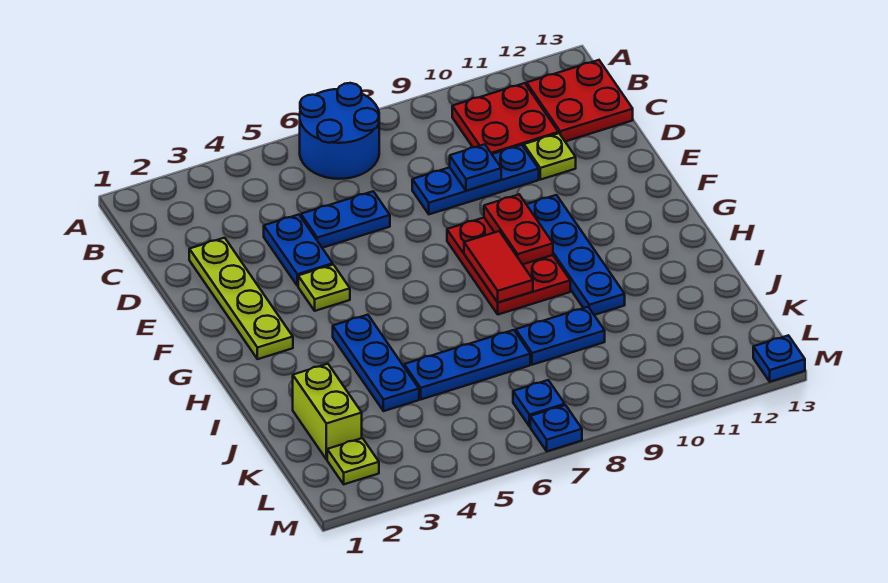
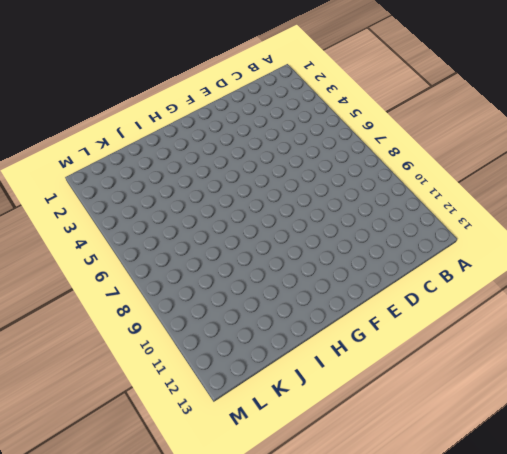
none -> blue 2x2 round brick [300,83,379,179]
none -> red 2x2 plate [452,83,558,154]
none -> red 2x2 plate [527,60,633,141]

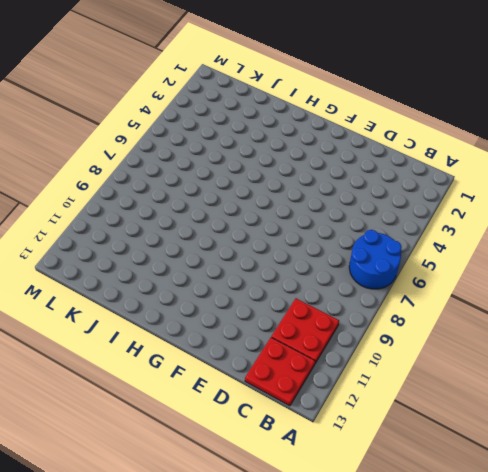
none -> lime 1x4 plate [189,238,293,359]
none -> blue 1x2 plate [264,215,333,286]
none -> blue 1x2 plate [301,191,390,248]

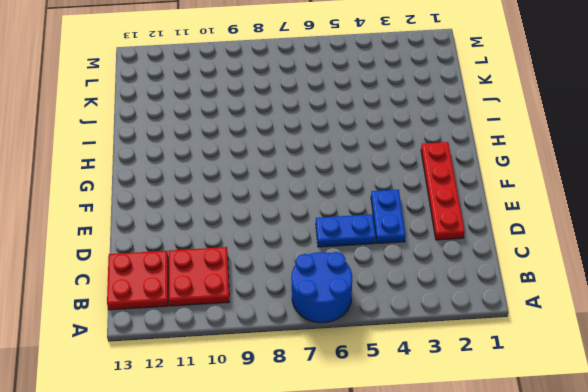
red 1x4 plate [421,142,465,240] -> lime 1x4 plate [189,238,293,359]
none -> blue 1x3 plate [412,145,539,214]
none -> lime 1x1 plate [524,133,576,180]
none -> lime 1x1 plate [298,265,350,311]

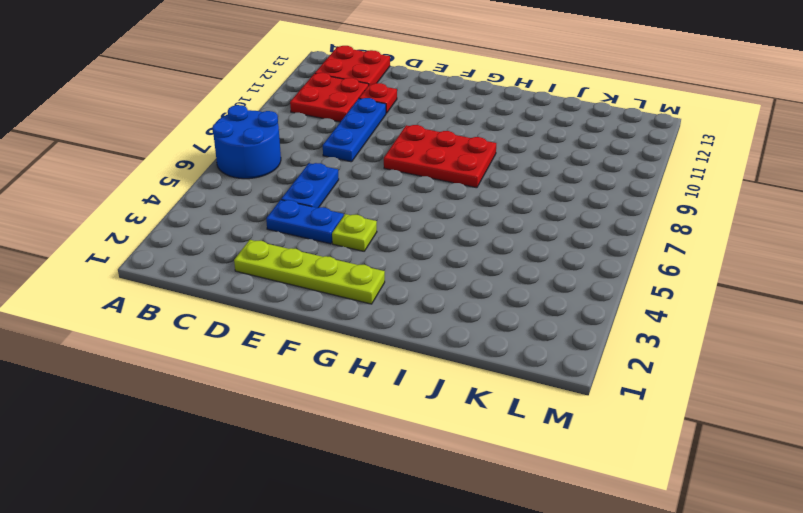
red 1x1 plate [359,83,397,113] -> lime 1x1 plate [524,133,576,180]
none -> blue 1x4 plate [526,195,625,315]
none -> blue 1x3 plate [333,315,419,411]
none -> lime 1x2 brick [293,364,362,459]

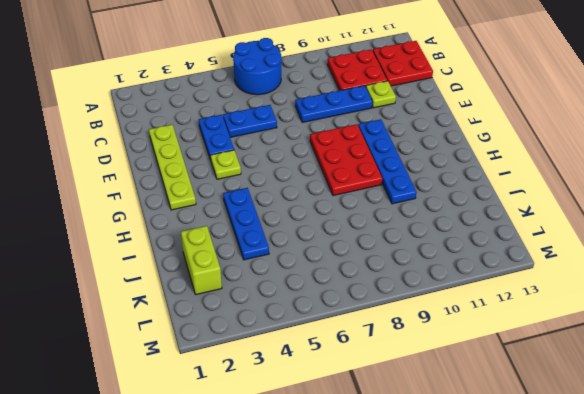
none -> blue 1x3 plate [404,330,530,399]
none -> blue 1x2 plate [516,307,605,365]
none -> lime 1x1 plate [327,438,379,484]

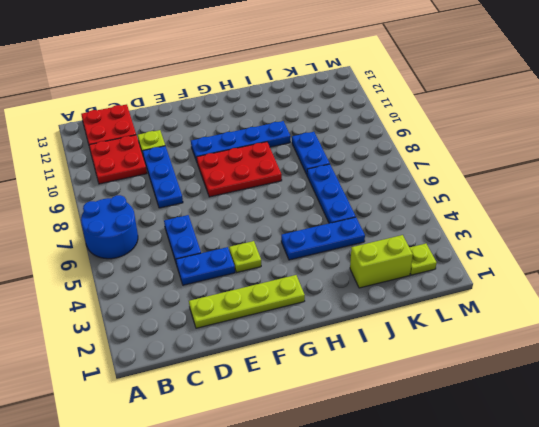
none -> blue 1x1 plate [513,380,565,426]
none -> blue 1x1 plate [530,405,582,451]
none -> blue 1x1 plate [753,335,805,382]

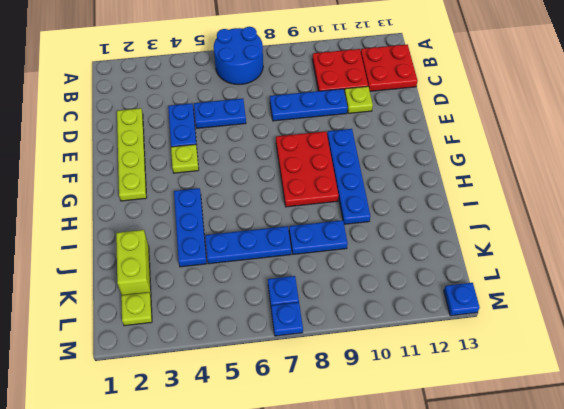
none -> blue 1x1 plate [450,144,501,191]
none -> red 1x2 plate [484,195,553,264]
none -> red 1x2 tile [464,231,533,303]

